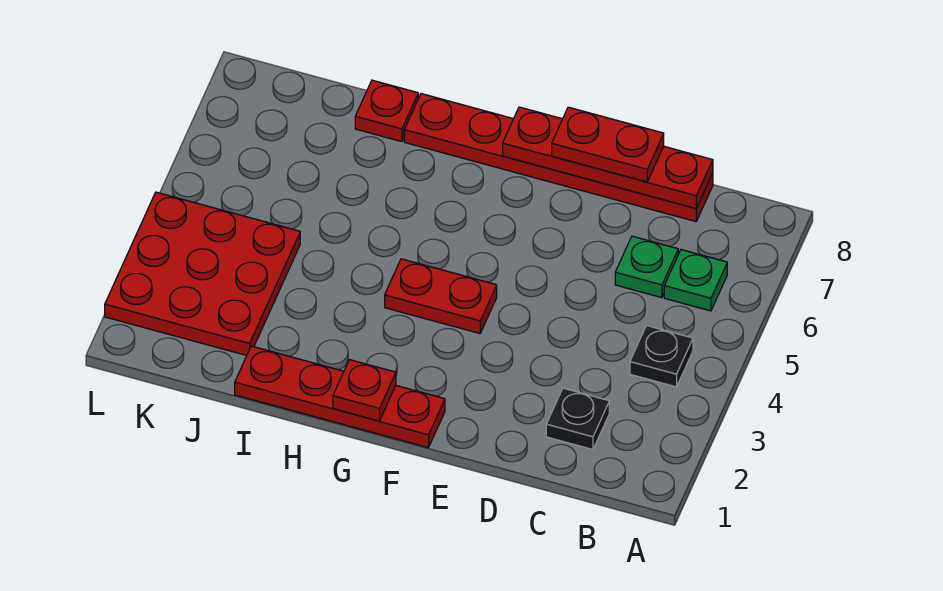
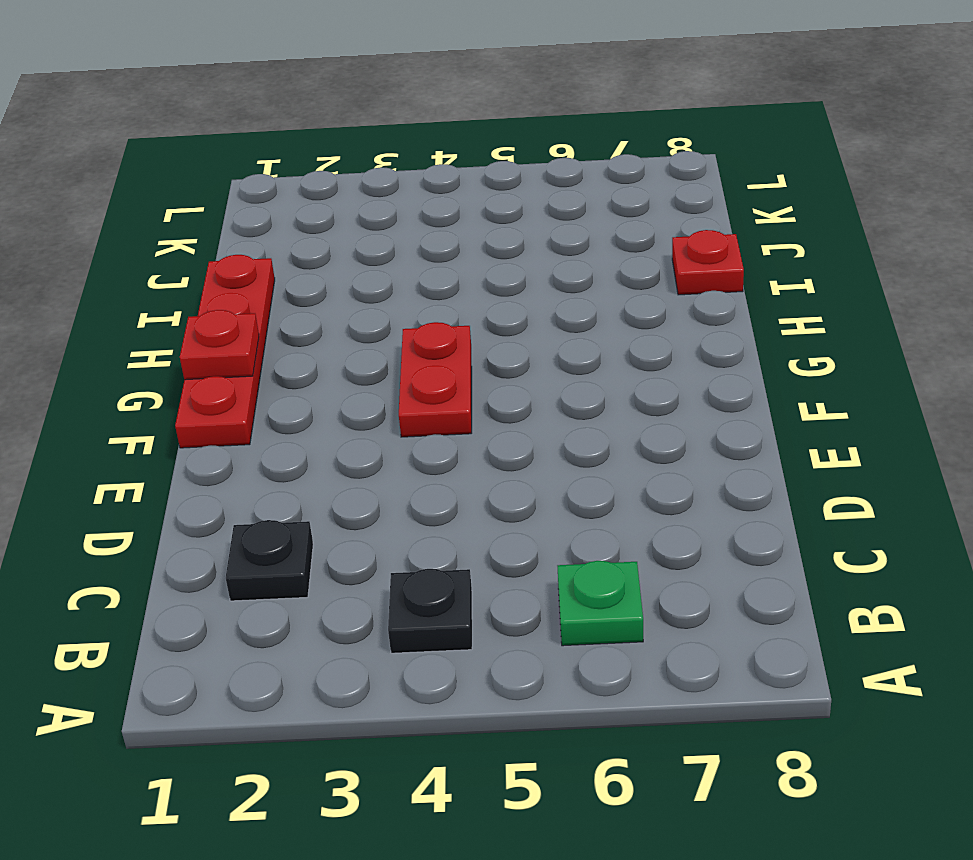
none -> green 1x1 plate [615,236,678,298]
none -> red 1x6 plate [404,94,713,222]
none -> red 3x3 plate [105,192,300,355]

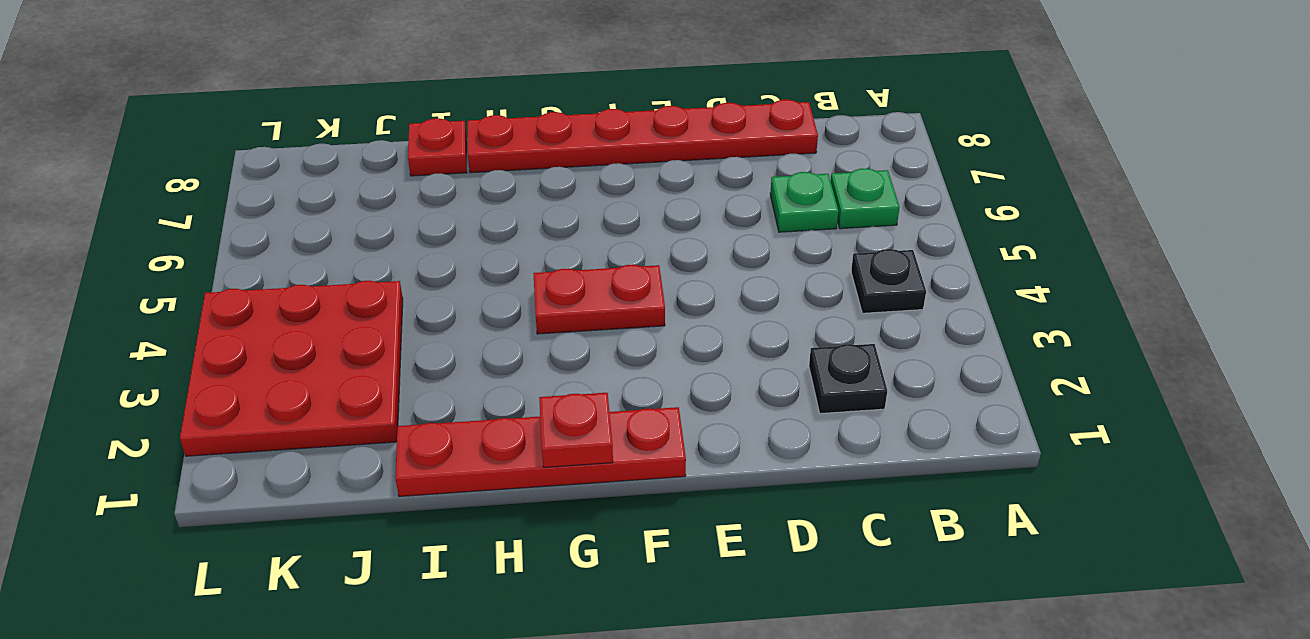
none -> red 1x4 plate [503,107,713,208]
none -> red 1x2 plate [552,107,664,182]

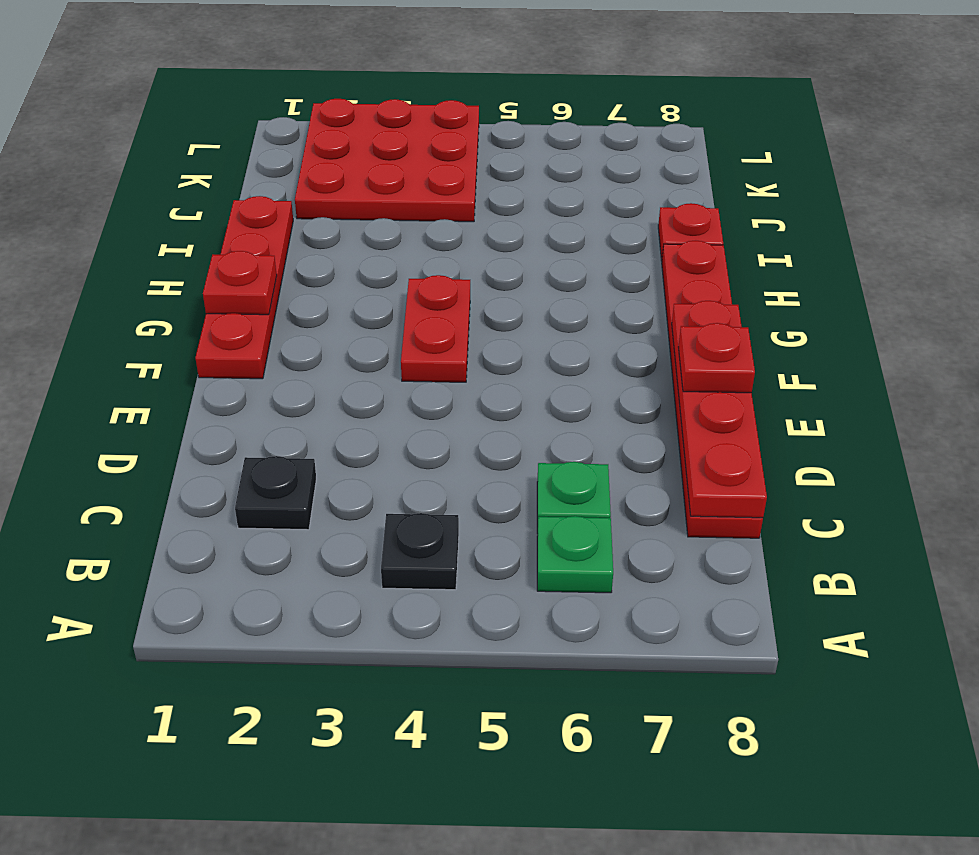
red 1x1 plate [678,323,755,393] -> red 1x2 plate [552,107,664,182]

